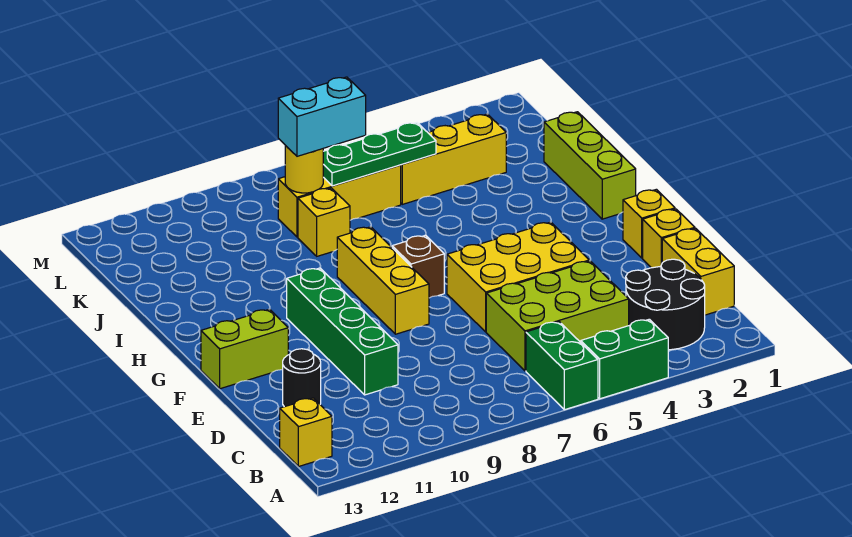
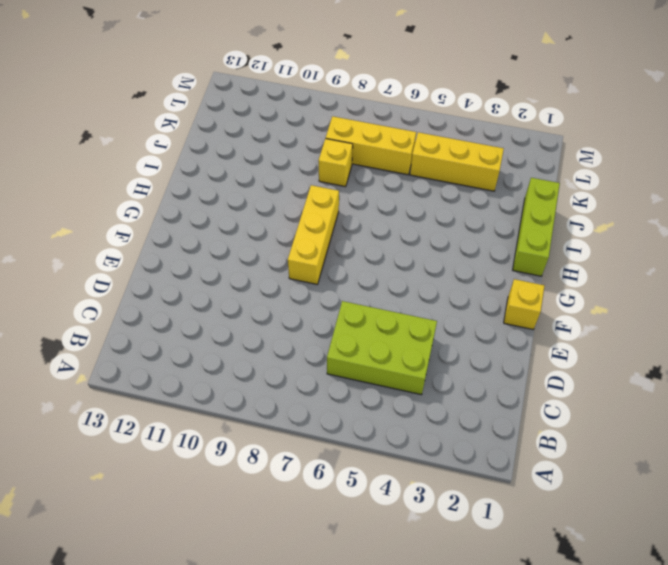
none -> green 1x2 brick [581,319,668,399]
none -> green 1x2 brick [526,322,598,410]
none -> black 2x2 round brick [626,259,705,350]

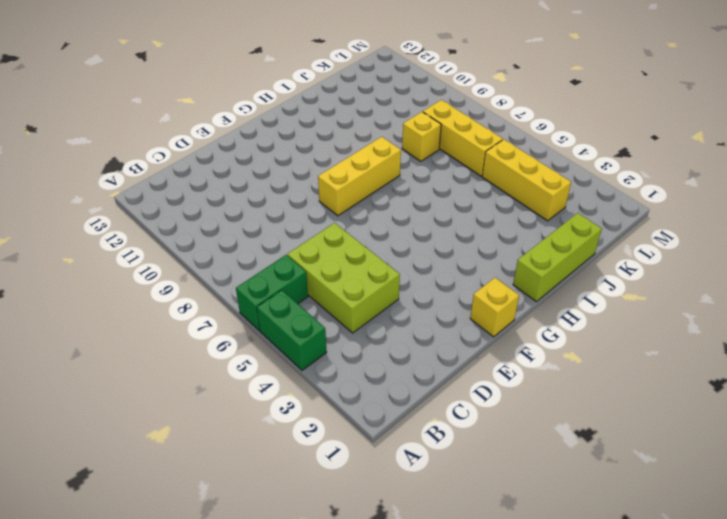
none -> black 2x2 round brick [626,259,705,350]
none -> yellow 1x1 brick [280,398,332,467]
none -> yellow 1x2 brick [662,228,734,315]

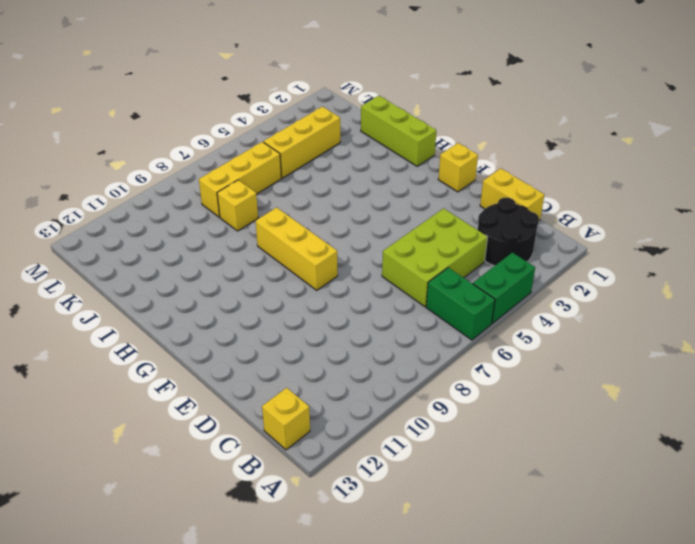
none -> green 1x4 brick [287,268,398,395]
none -> black 1x1 round brick [282,349,321,407]
none -> yellow 1x1 brick [643,209,695,268]

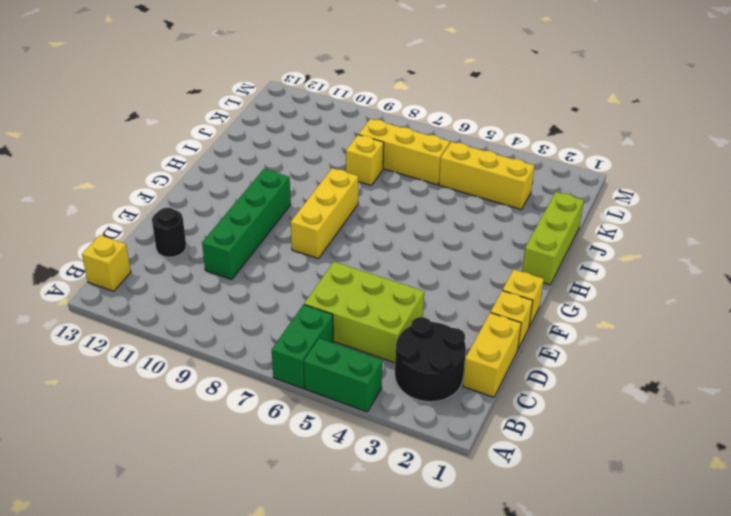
none -> yellow 2x3 brick [447,222,589,332]
none -> lime 1x2 brick [201,309,288,389]
none -> brown 1x1 brick [392,235,444,298]

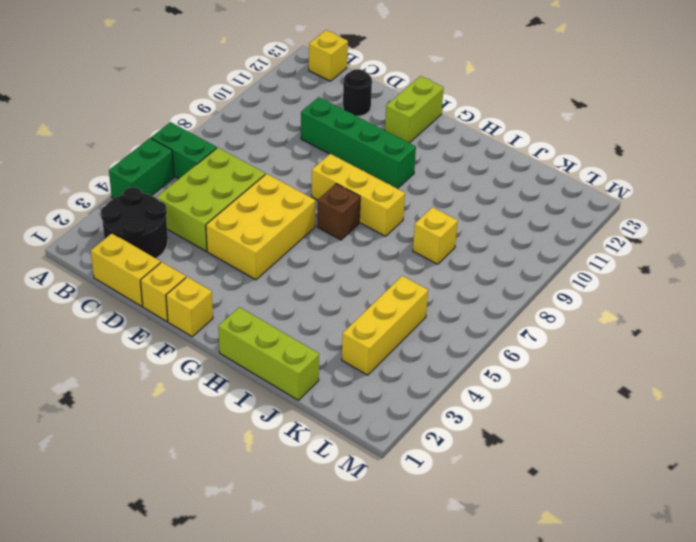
none -> yellow 1x3 brick [278,165,401,237]
none -> green 1x3 plate [323,123,436,186]
none -> yellow 1x1 round brick [285,145,323,193]

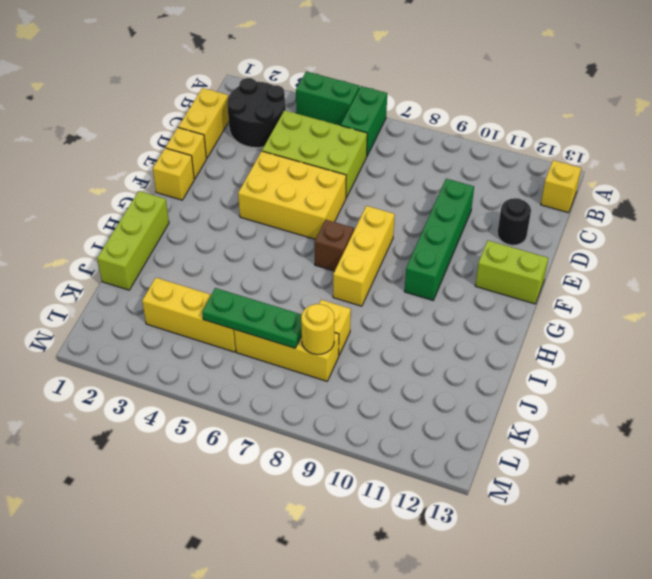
none -> cyan 1x2 brick [278,77,366,156]

